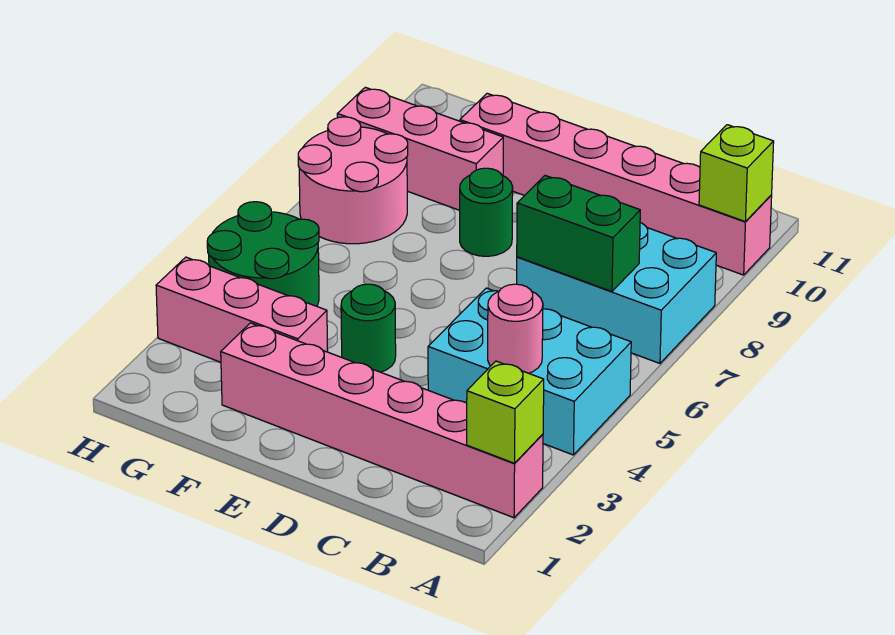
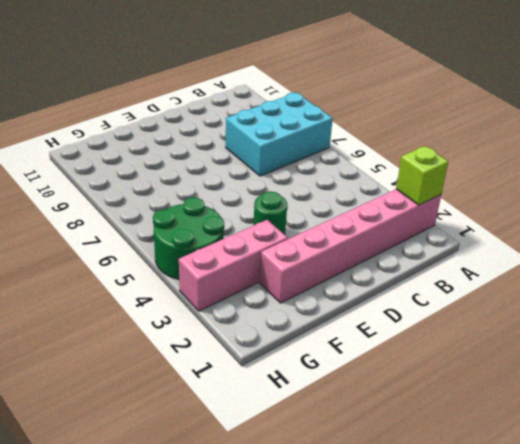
none -> cyan 2x3 brick [428,288,631,455]
none -> pink 1x6 brick [460,93,772,275]
none -> green 1x1 round brick [460,168,513,256]

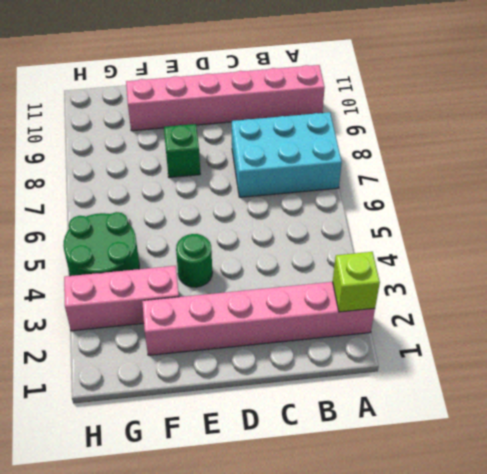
green 1x1 brick [164,124,200,178] -> green 1x1 round brick [460,168,513,256]
none -> cyan 2x3 brick [428,288,631,455]
none -> pink 1x3 brick [337,87,503,210]
none -> pink 2x2 round brick [298,117,408,244]

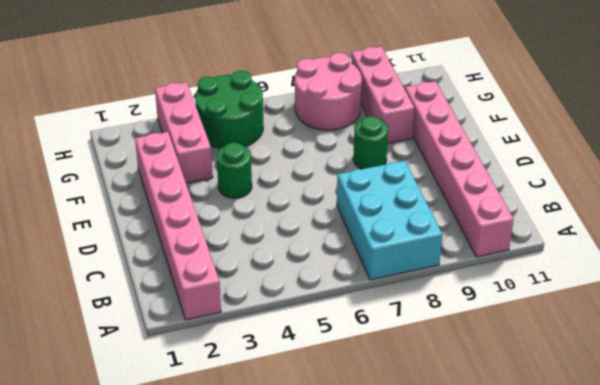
none -> cyan 2x3 brick [428,288,631,455]
none -> lime 1x1 brick [467,361,544,463]
none -> lime 1x1 brick [699,125,774,222]

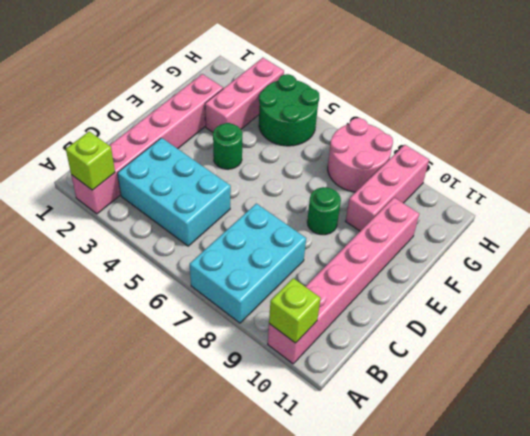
cyan 2x3 brick [118,138,231,246] -> cyan 2x3 brick turned to [428,288,631,455]
none -> pink 1x1 round brick [488,284,543,373]
none -> green 1x2 brick [517,176,640,291]

